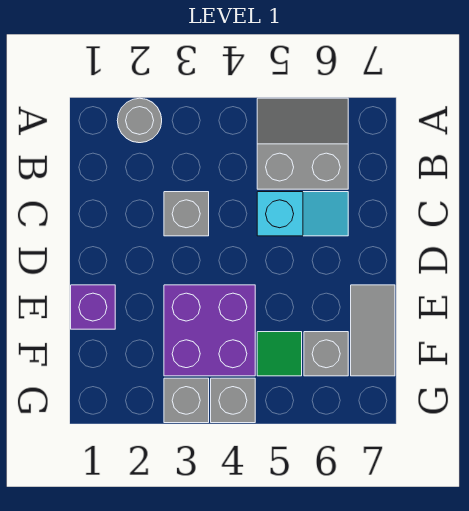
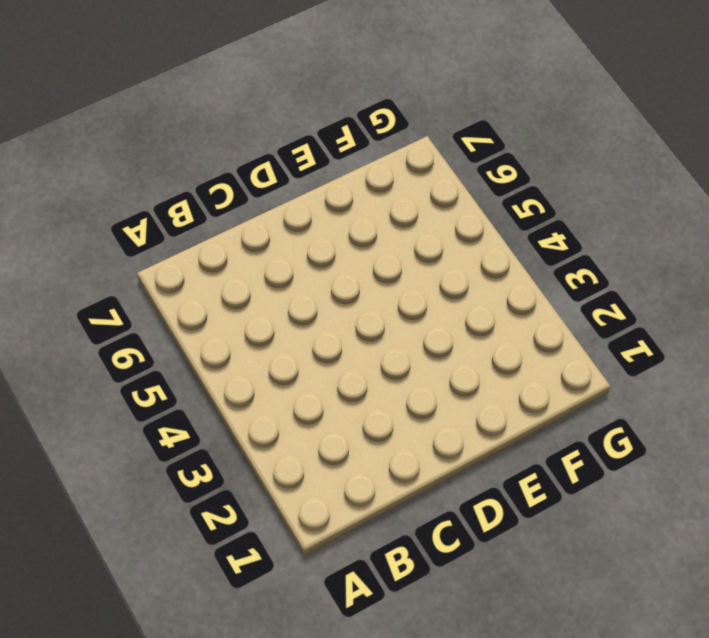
none -> grey 1x1 round brick [117,98,162,143]
none -> grey 2x2 slope [257,98,348,189]

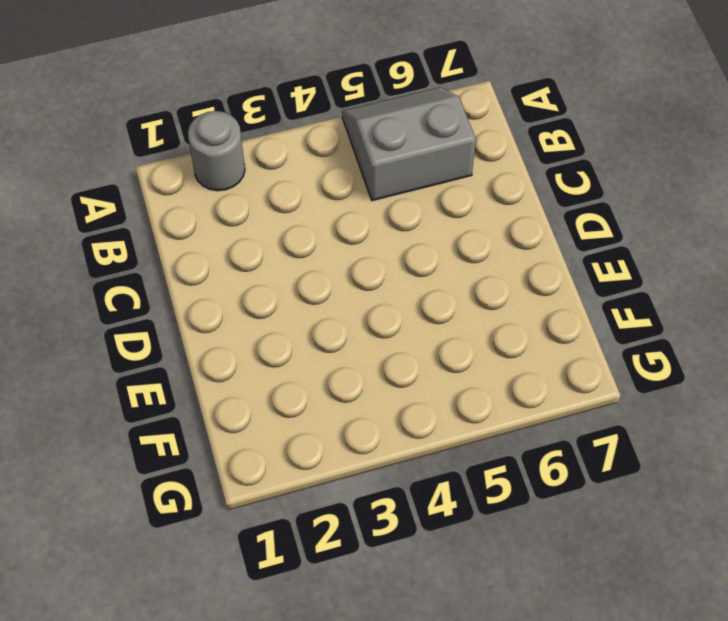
none -> grey 1x1 brick [164,192,209,236]
none -> cyan 1x2 slope [257,192,348,236]

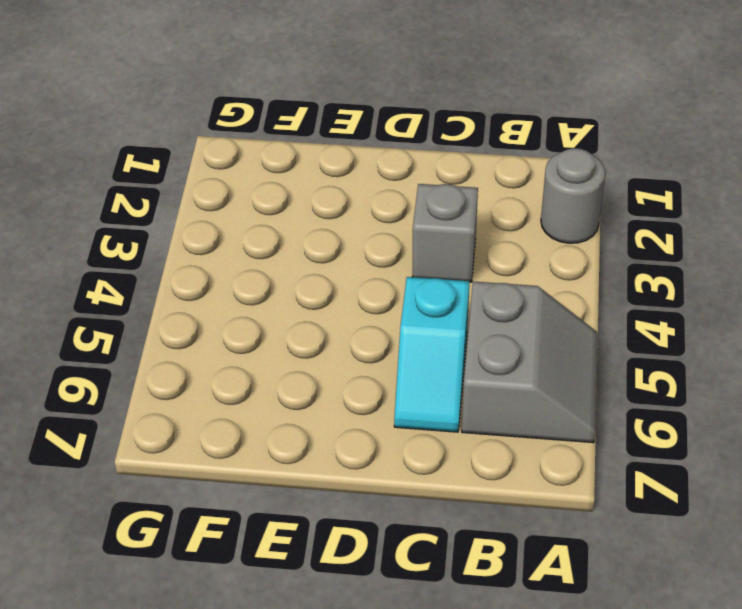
none -> purple 1x1 brick [71,285,115,329]
none -> purple 2x2 brick [164,285,255,376]

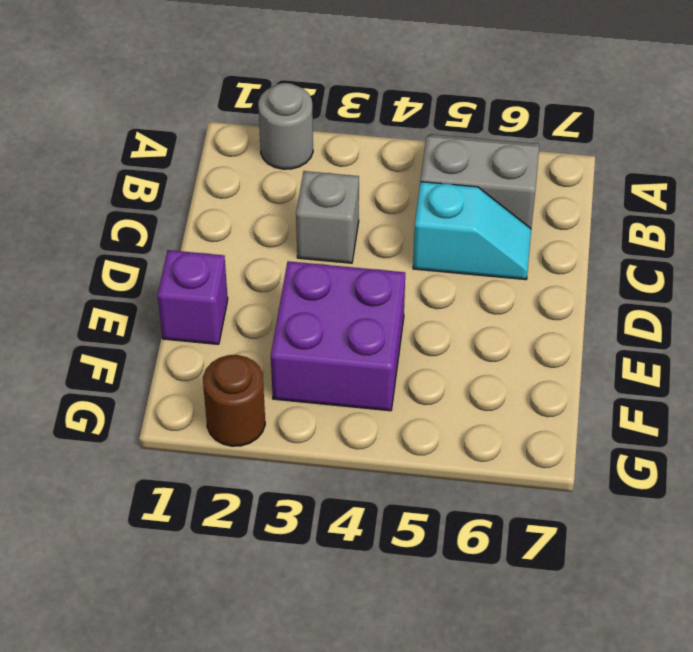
brown 1x1 round brick [203,355,265,446] -> none
none -> grey 1x2 tile [351,285,395,376]
none -> green 1x1 tile [257,332,302,376]

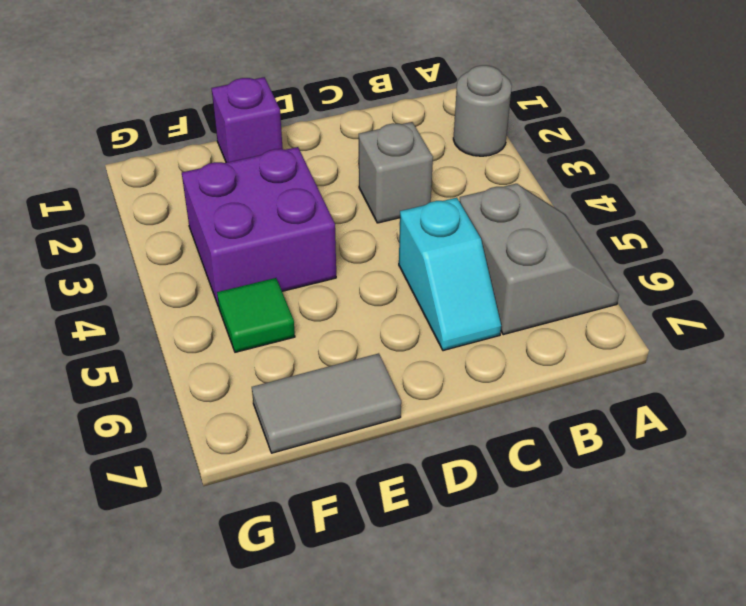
none -> grey 1x1 brick [304,332,348,376]
none -> grey 1x1 brick [164,378,209,423]

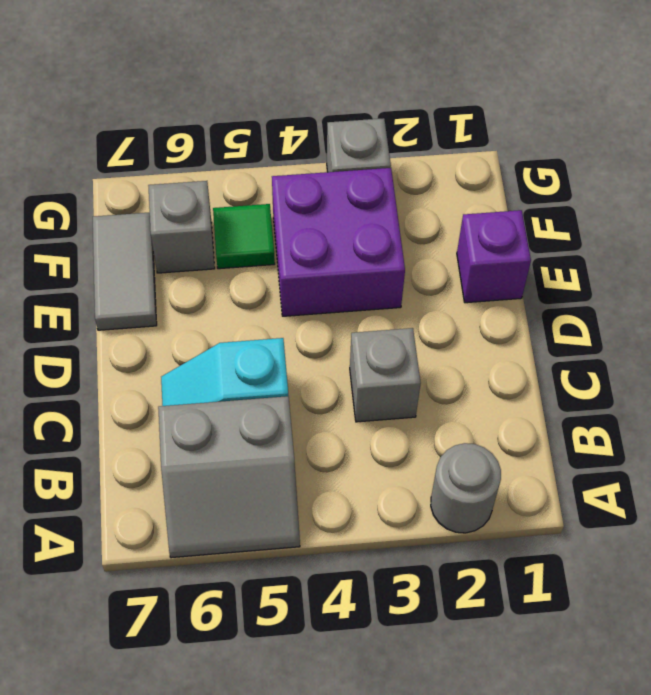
none -> grey 1x1 brick [211,378,255,423]

